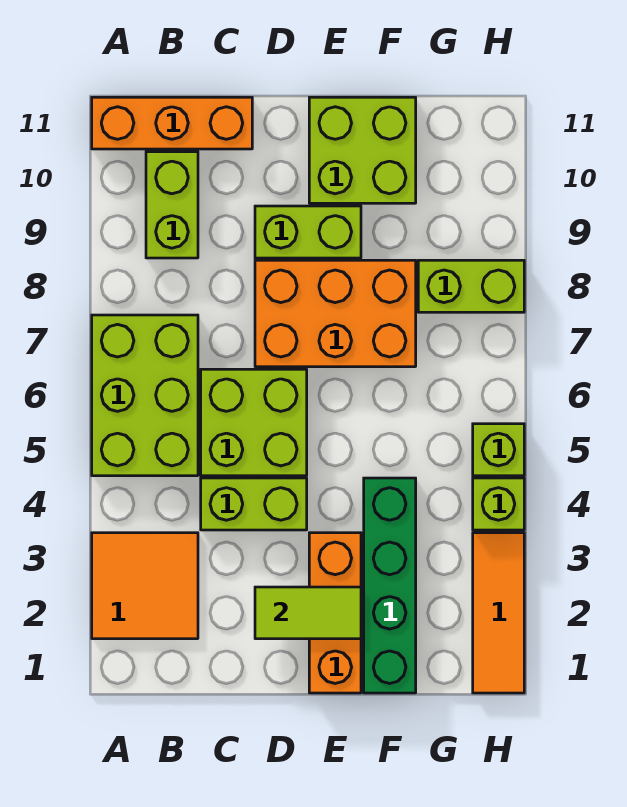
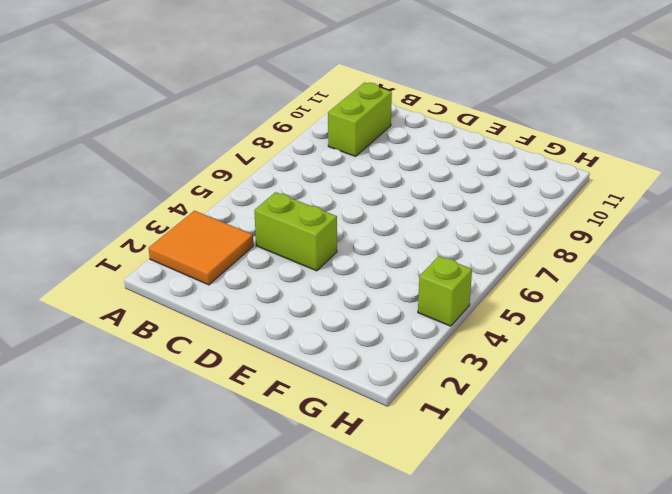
none -> lime 2x3 brick [92,315,198,476]
none -> orange 1x3 brick [92,97,252,149]
none -> lime 2x2 brick [201,369,307,476]

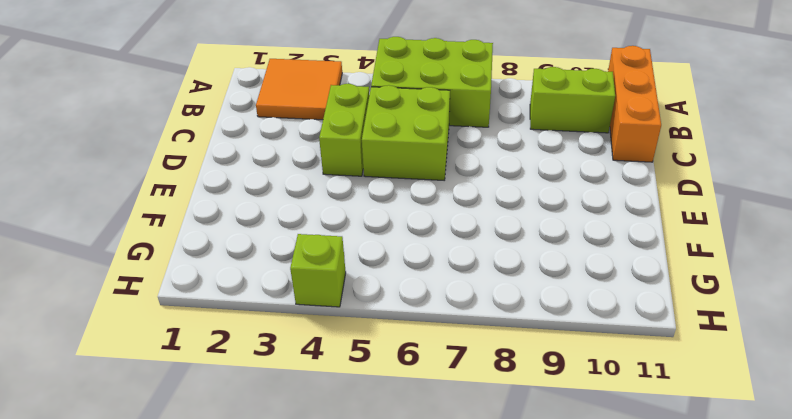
none -> orange 2x3 brick [255,260,416,367]
none -> lime 1x2 brick [255,206,361,258]
none -> orange 1x3 brick [309,533,361,693]

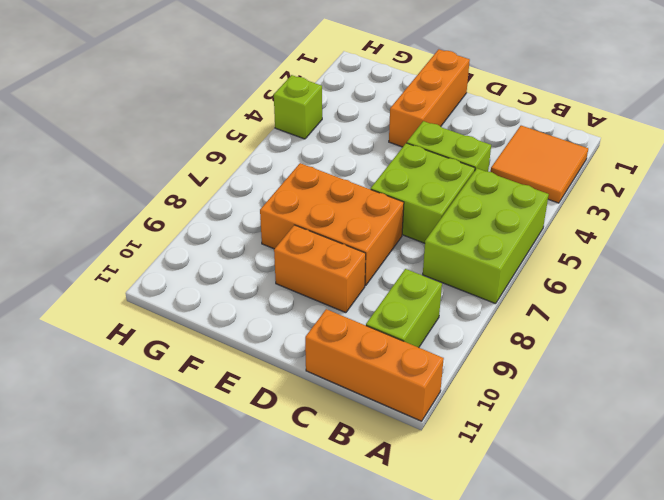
orange 1x2 brick [274,225,366,313] -> lime 1x2 brick [255,206,361,258]
none -> lime 2x2 brick [309,97,416,203]
none -> green 1x4 brick [364,478,416,693]
none -> lime 1x2 brick [418,260,524,312]

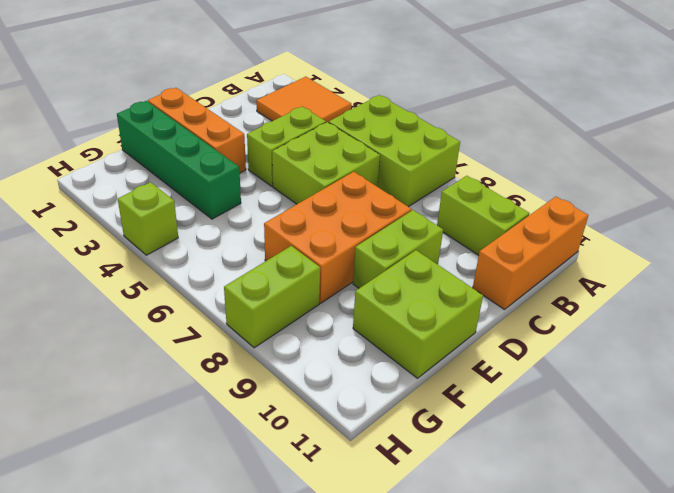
none -> orange 1x3 tile [473,533,524,693]
none -> lime 1x1 brick [473,424,524,476]
none -> lime 1x2 tile [255,587,361,639]

